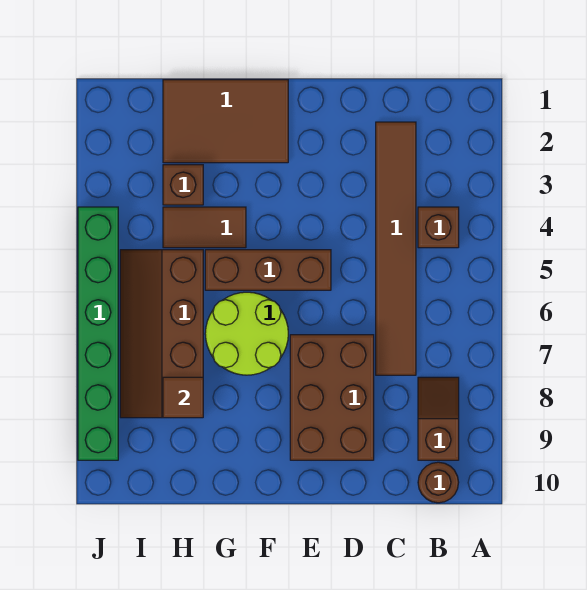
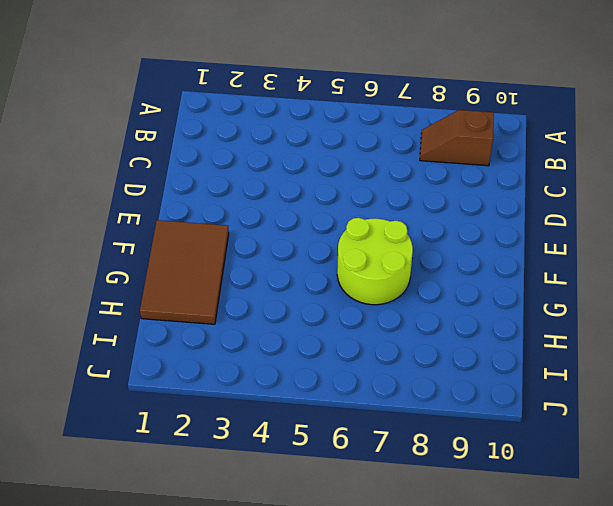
none -> brown 1x1 brick [418,207,459,248]
none -> brown 1x1 round brick [418,462,459,503]
none -> brown 1x6 tile [376,122,416,375]

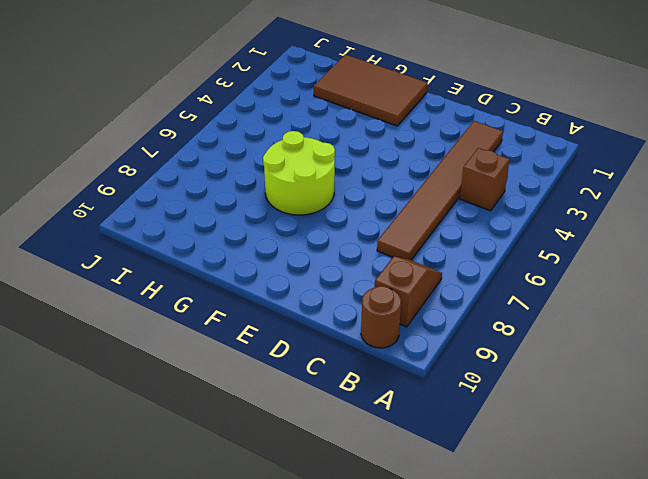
none -> brown 2x3 brick [290,335,374,460]
none -> brown 1x3 brick [205,250,331,290]
none -> brown 1x2 tile [163,207,246,248]

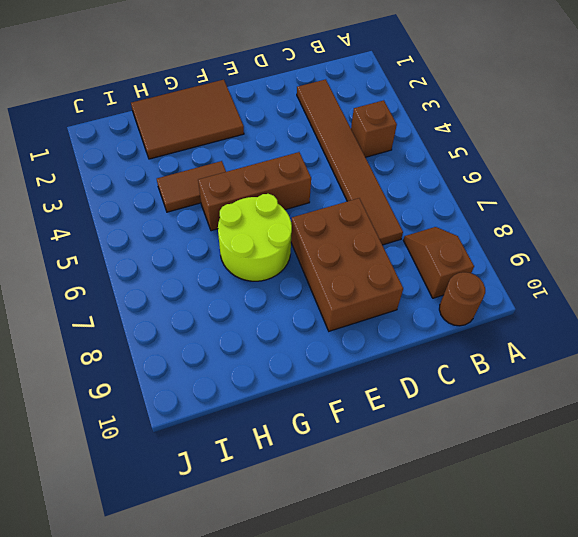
none -> brown 1x1 brick [163,165,203,205]
none -> brown 2x4 slope [120,250,203,418]
none -> green 1x6 brick [78,207,118,460]

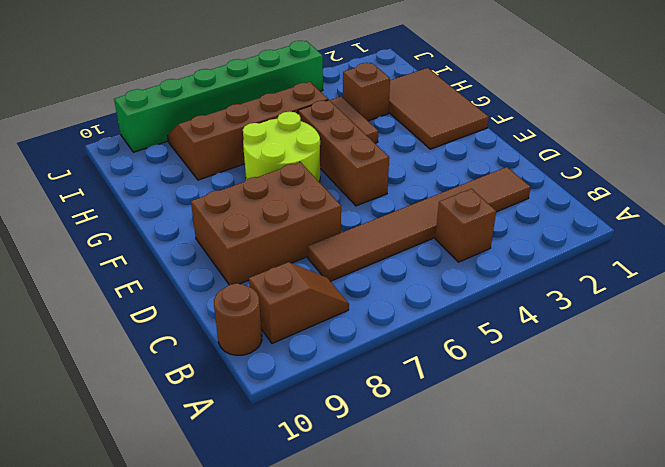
none -> brown 1x1 tile [163,377,203,418]

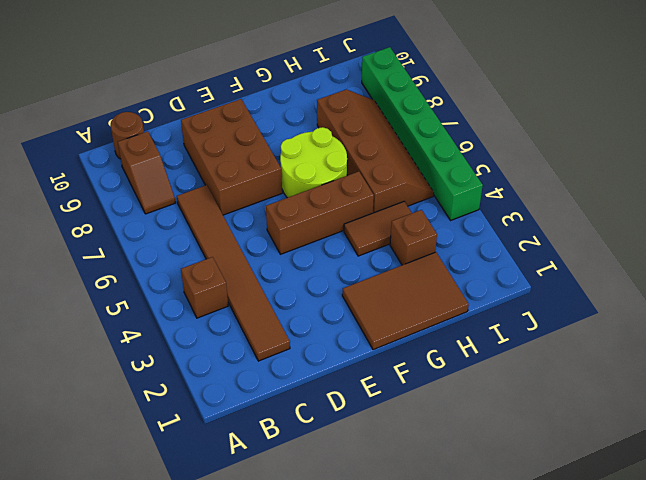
none -> brown 1x1 tile [163,377,203,418]

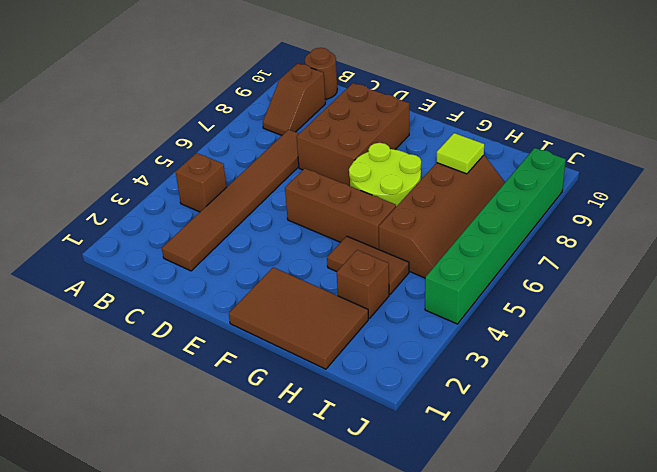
lime 1x1 tile [437,133,484,174] -> brown 1x1 tile [163,377,203,418]

